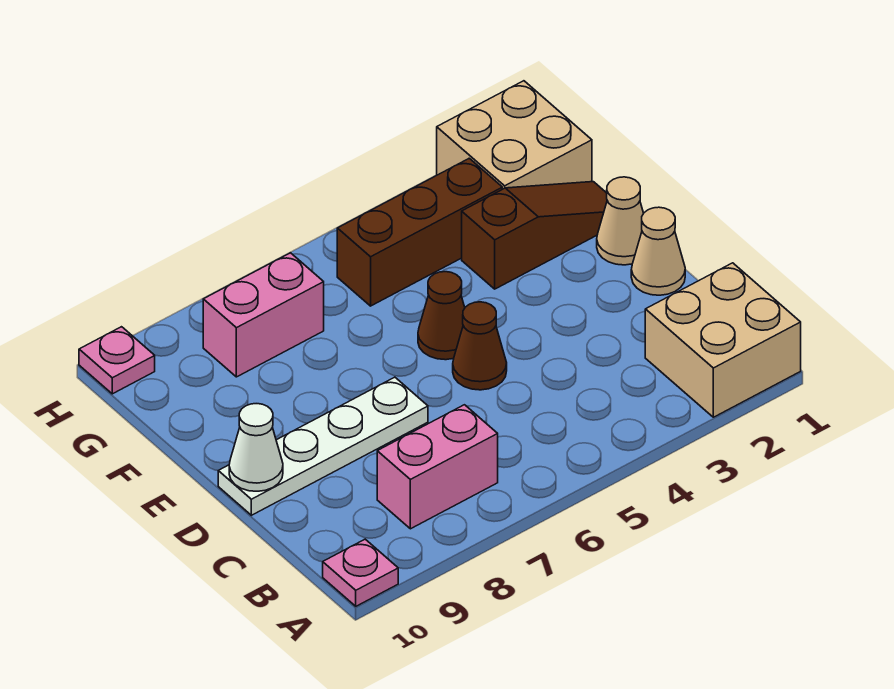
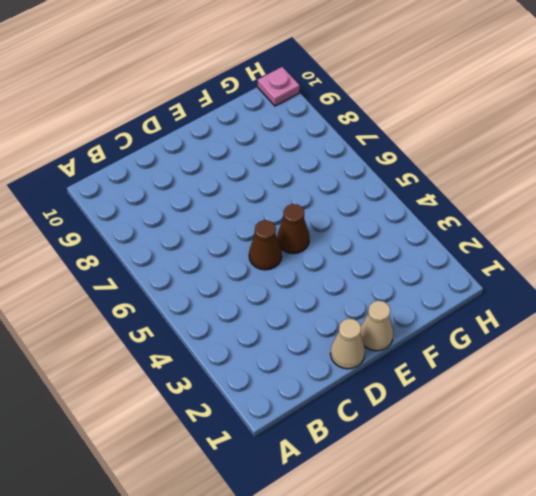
none -> tan 2x2 brick [645,263,801,417]
none -> pink 1x1 plate [323,539,398,606]
none -> pink 1x2 brick [377,405,498,529]

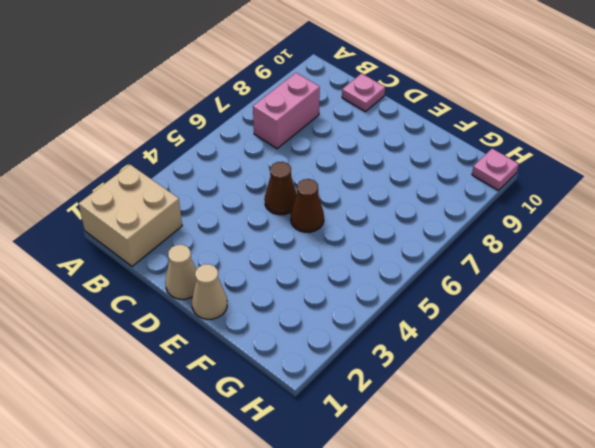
pink 1x1 plate [342,73,385,112] -> pink 1x1 plate moved to [323,539,398,606]
none -> white 1x4 plate [218,377,428,515]
none -> brown 1x3 slope [462,182,607,289]
none -> tan 2x2 brick [437,81,592,189]

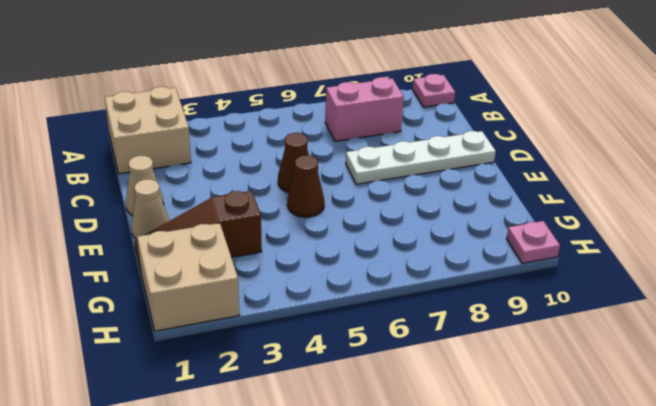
none -> brown 1x3 brick [337,158,502,306]
none -> pink 1x2 brick [203,253,324,377]
none -> white 1x1 cone [229,404,283,491]

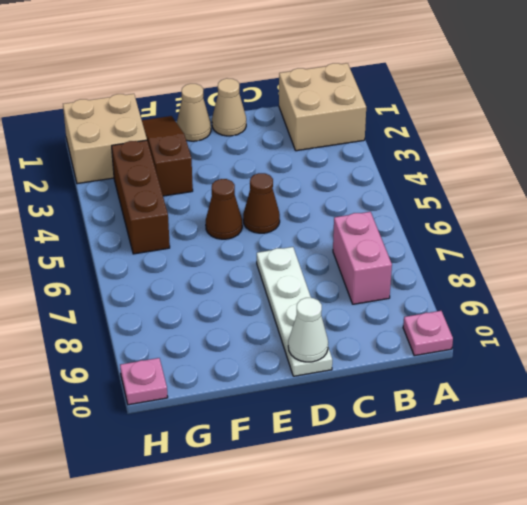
none -> pink 1x2 brick [203,253,324,377]

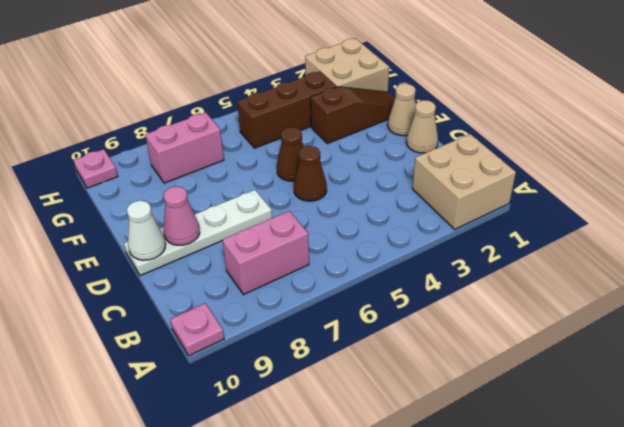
pink 1x1 cone [163,186,200,245] -> none

